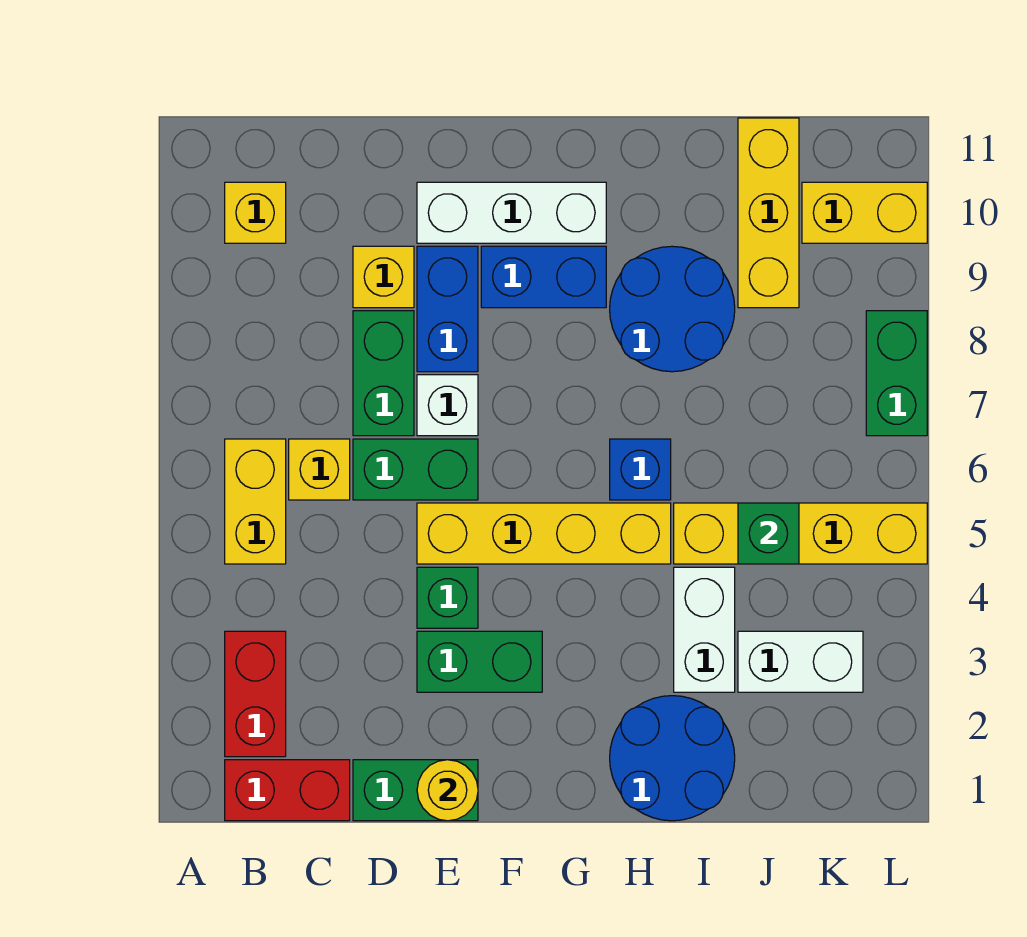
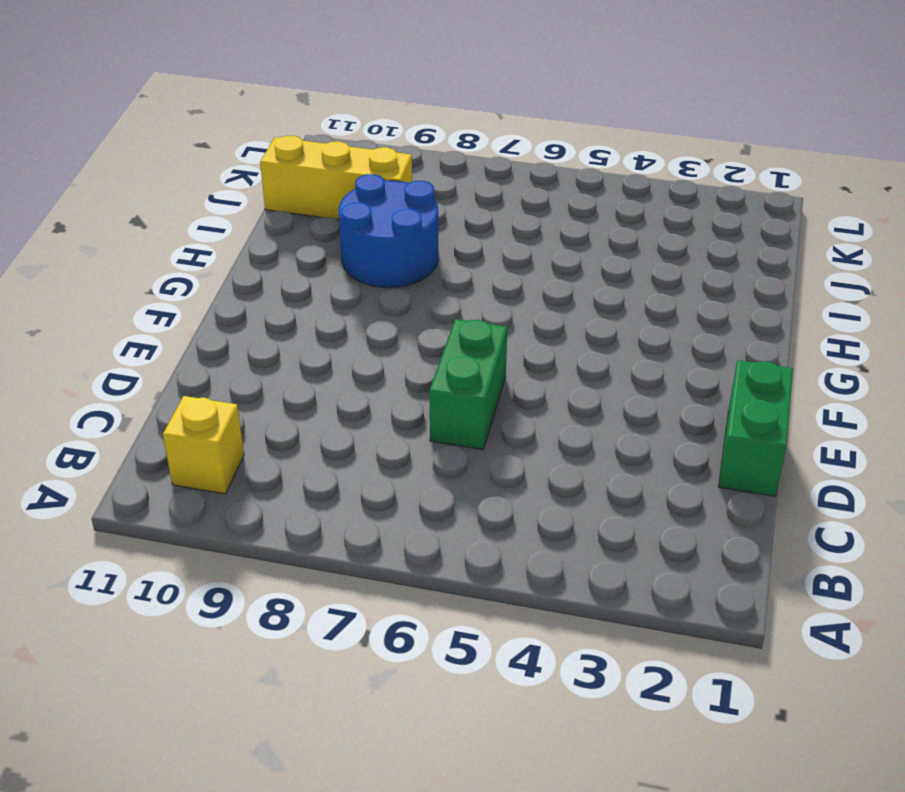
none -> red 1x2 brick [225,760,350,821]
none -> red 1x2 brick [225,631,286,757]
none -> yellow 1x2 brick [225,439,286,564]

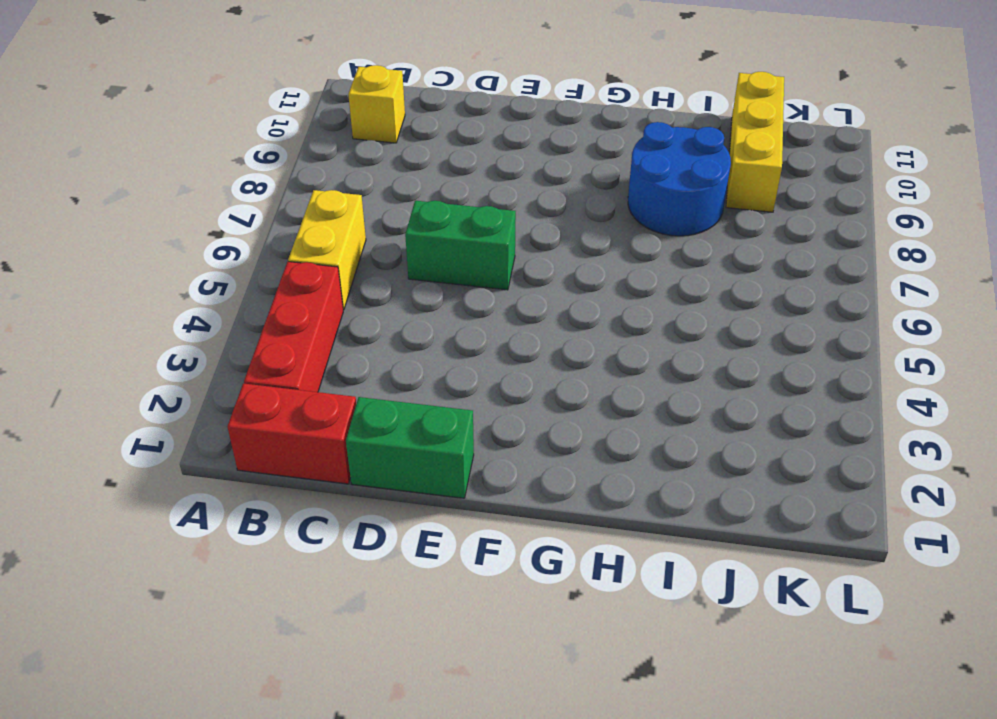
red 1x3 brick [244,262,343,392] -> red 1x2 brick [225,631,286,757]
none -> yellow 1x1 brick [289,439,350,500]
none -> green 1x2 brick [353,311,414,436]
none -> yellow 1x1 brick [353,246,414,308]

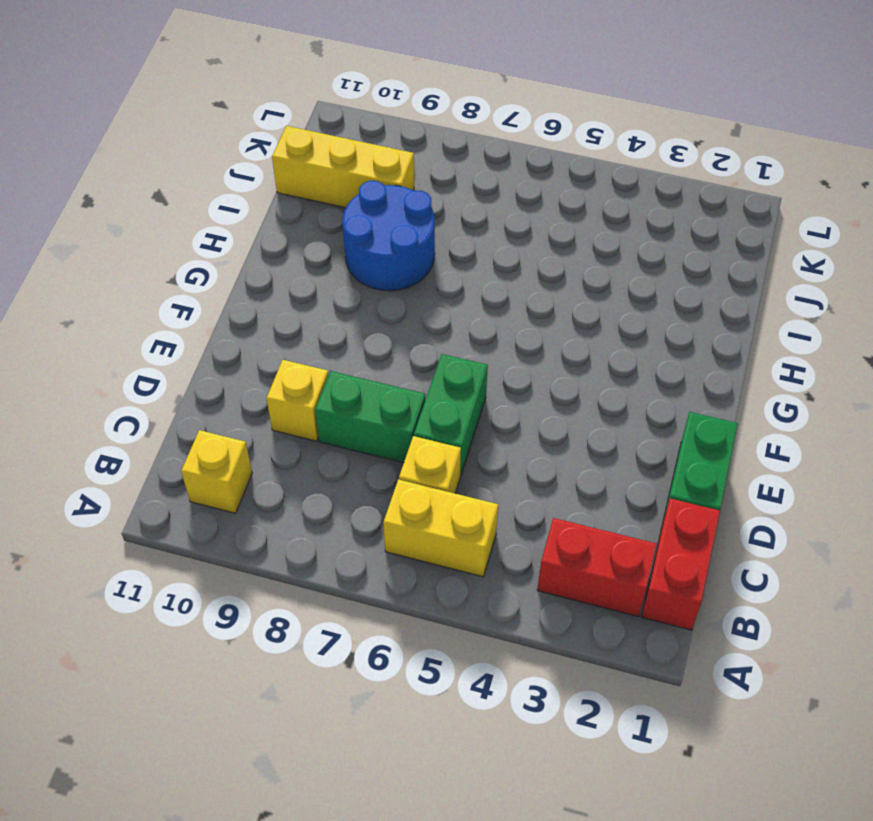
none -> green 1x2 brick [417,631,542,692]
none -> green 1x1 brick [417,567,478,628]
none -> yellow 1x4 brick [417,503,671,564]

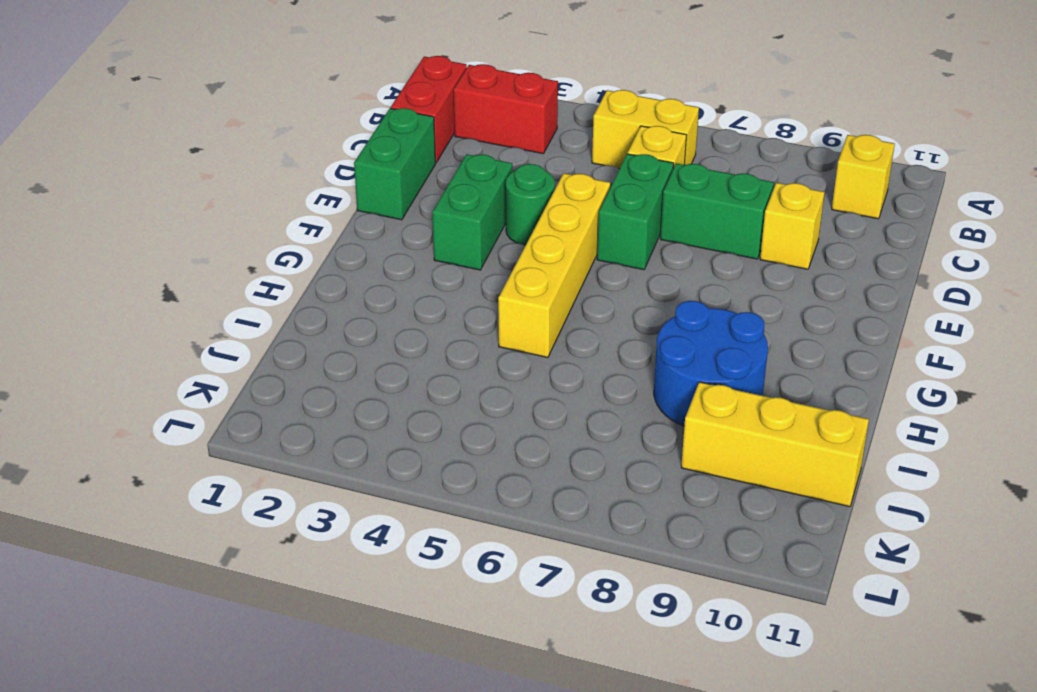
green 1x1 round brick [506,164,555,245] -> green 1x1 brick [417,567,478,628]
none -> white 1x1 brick [417,375,478,436]
none -> blue 1x2 brick [417,246,478,372]
none -> white 1x3 brick [417,182,606,243]

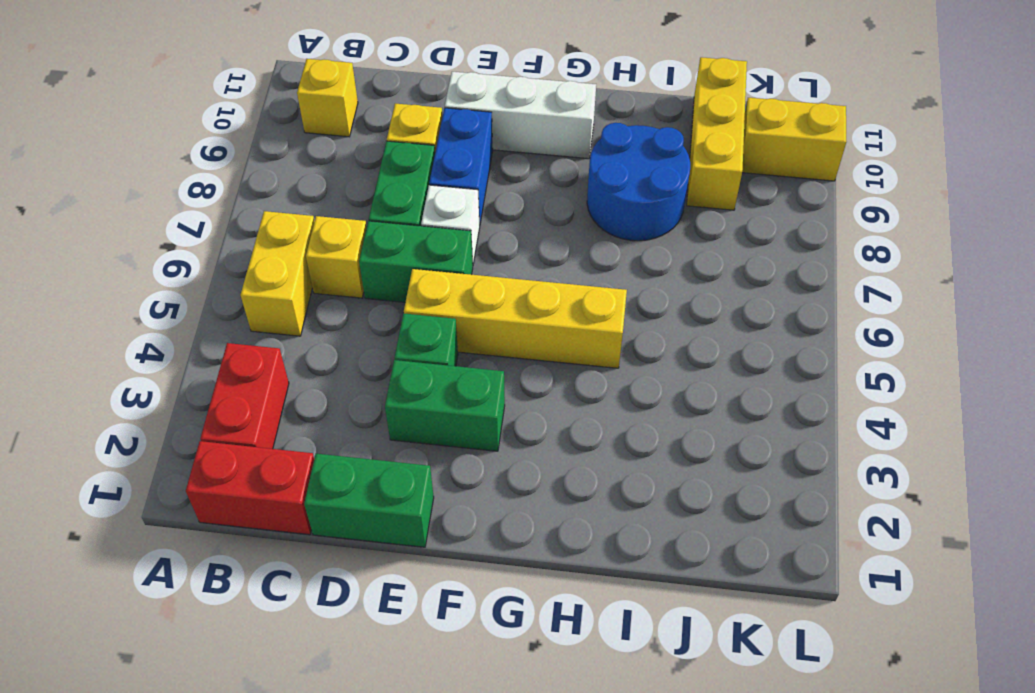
none -> blue 1x2 brick [481,246,606,308]
none -> blue 2x2 round brick [610,696,735,821]
none -> blue 1x1 brick [610,439,671,500]

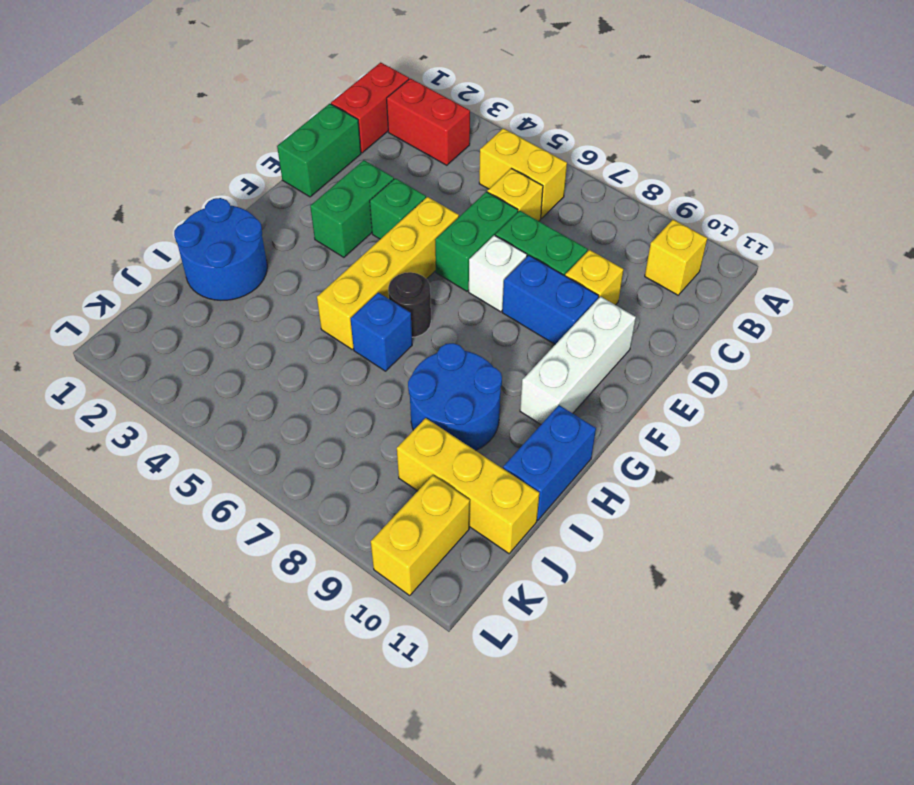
black 1x1 round brick [388,272,431,337] -> none
blue 1x2 brick [503,405,596,520] -> blue 1x2 brick moved to [481,246,606,308]
none -> white 1x2 brick [674,567,735,692]
none -> yellow 1x4 brick [674,503,927,564]
none -> white 1x2 brick [738,631,863,692]

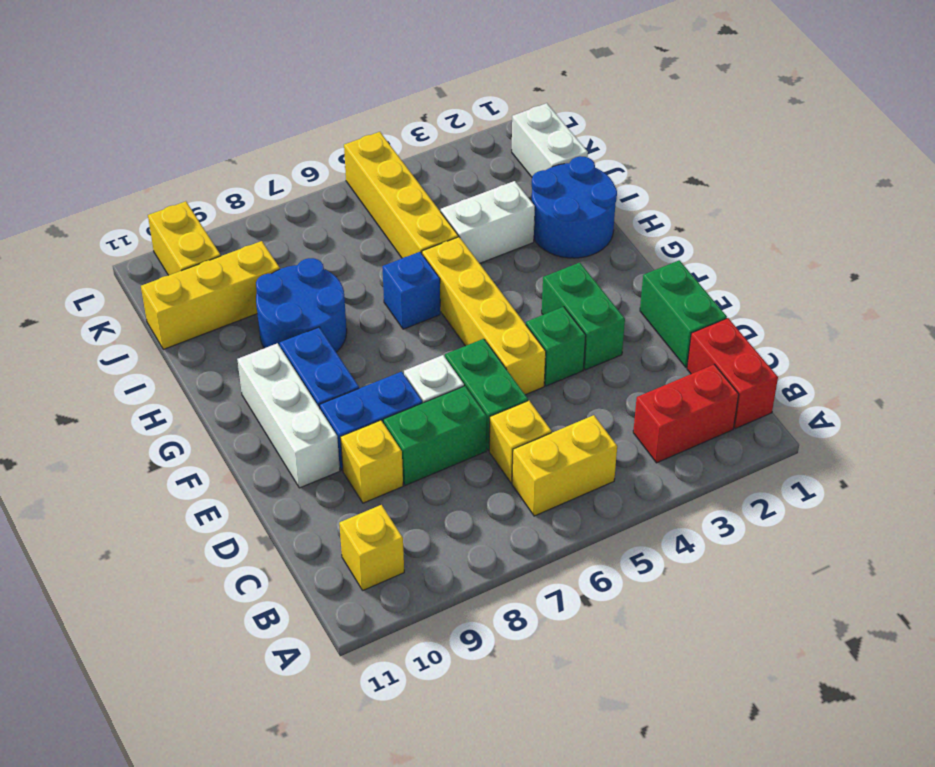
white 1x2 brick [512,103,588,177] -> white 1x2 brick moved to [738,631,863,692]
none -> green 1x2 brick [866,311,927,436]
none -> yellow 1x1 round brick [417,760,478,821]
none -> green 1x1 brick [738,503,799,564]

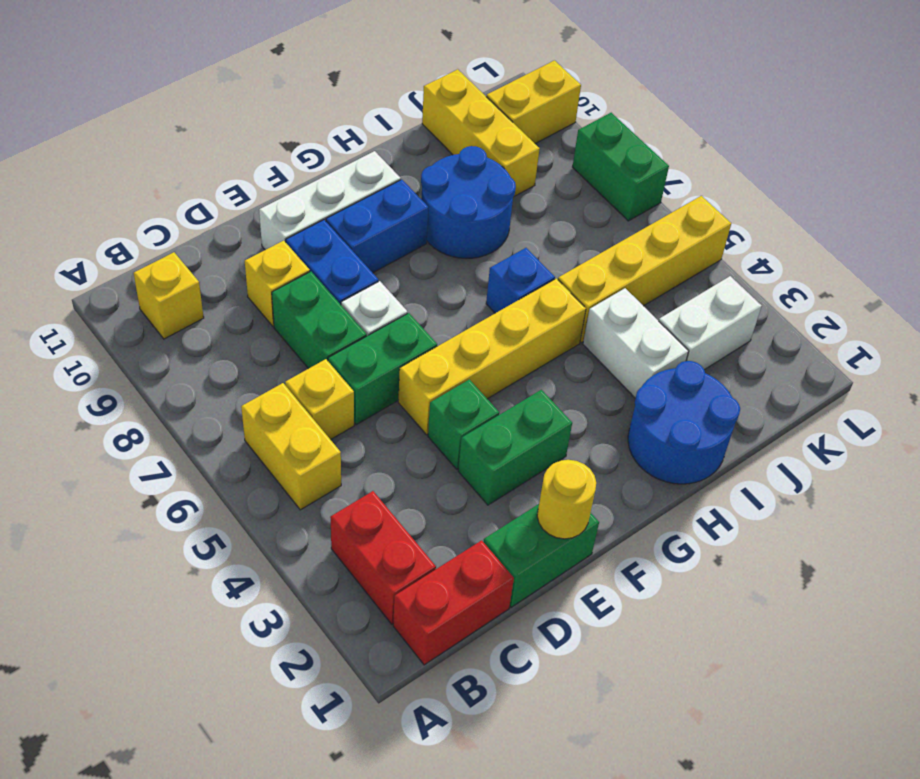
none -> green 1x1 brick [738,503,799,564]

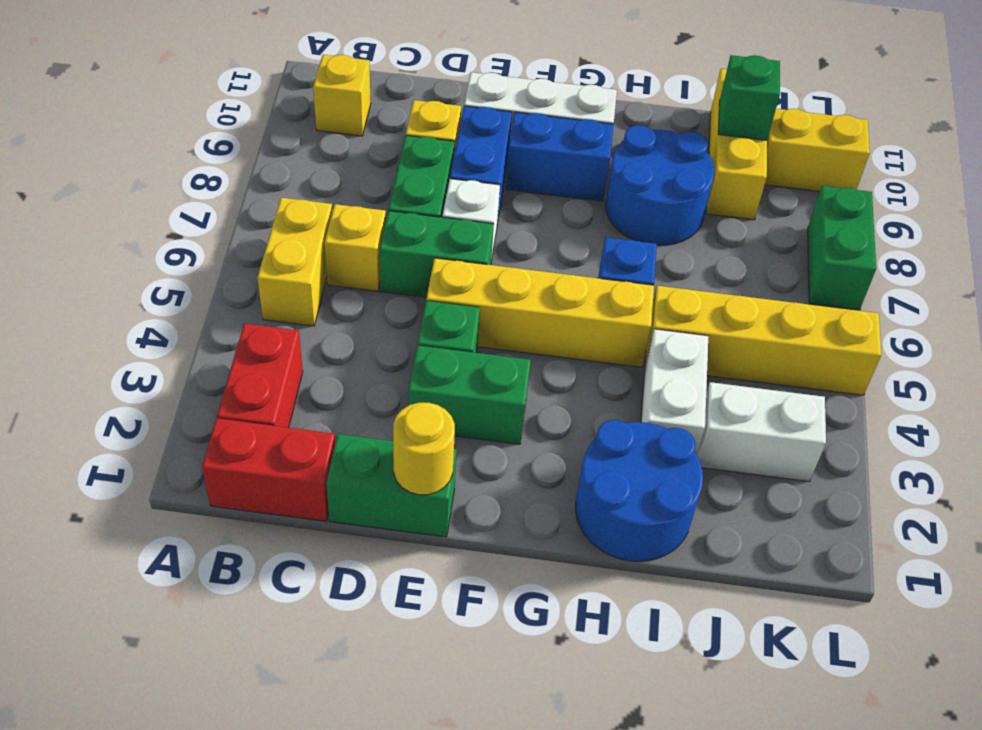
green 1x1 brick [718,55,780,140] -> green 1x1 brick moved to [738,503,799,564]

